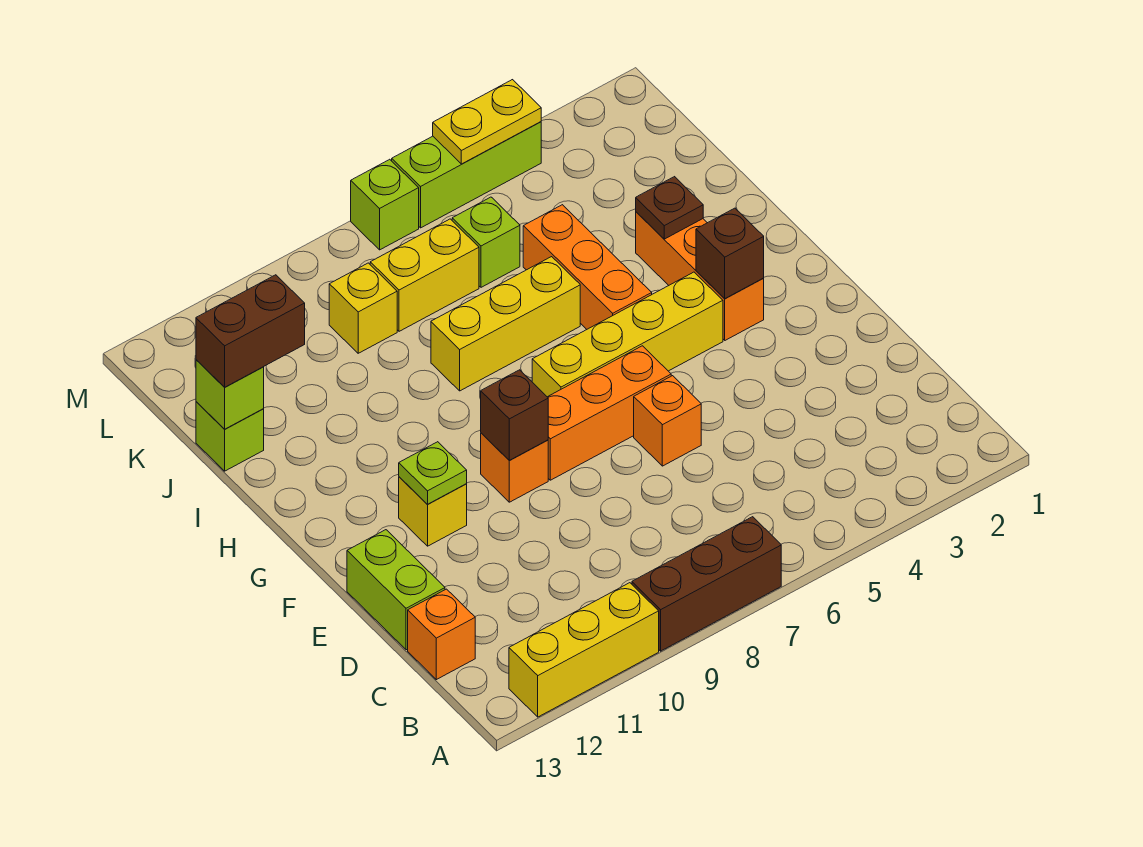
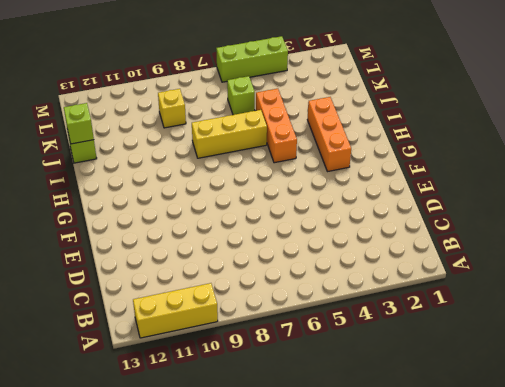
none -> brown 1x3 brick [632,517,781,651]
none -> orange 1x1 brick [408,589,475,680]
none -> lime 1x2 brick [347,530,445,650]

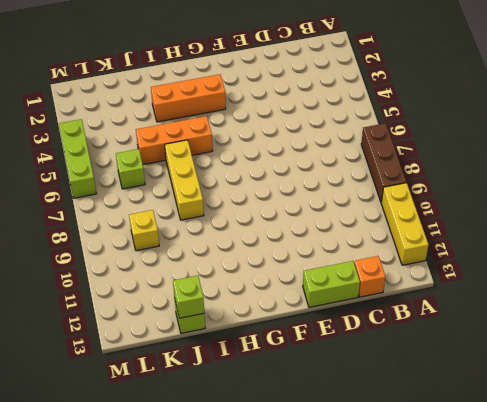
none -> orange 1x1 brick [634,376,701,466]
none -> orange 1x3 brick [548,346,671,480]
none -> orange 1x1 brick [481,433,548,502]

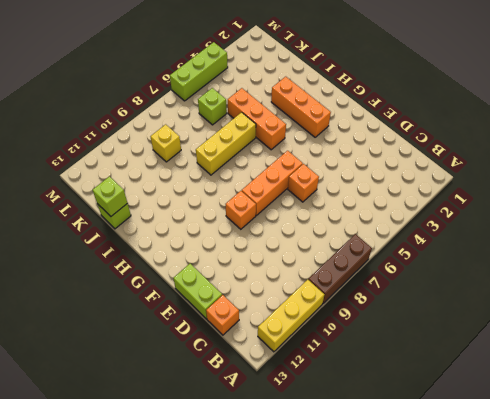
none -> yellow 1x1 brick [399,477,467,546]
none -> yellow 1x4 brick [532,272,723,397]
none -> yellow 1x2 brick [370,219,479,331]

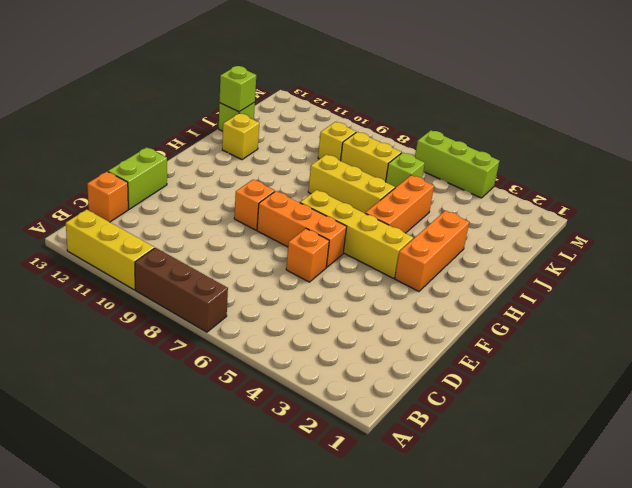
yellow 1x1 brick [222,113,259,160] -> yellow 1x1 brick moved to [399,477,467,546]
none -> lime 1x1 brick [351,159,419,250]
none -> brown 1x1 brick [481,370,548,461]
none -> lime 1x1 plate [399,442,467,504]

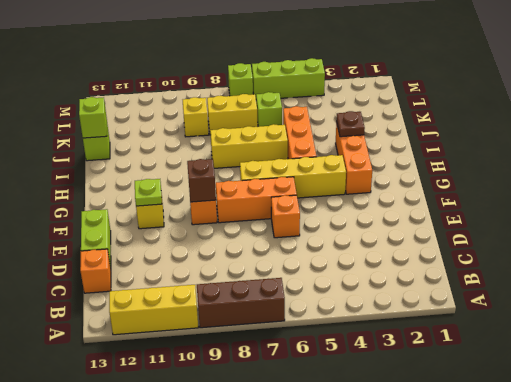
none -> brown 1x1 brick [696,208,764,299]
none -> yellow 1x2 plate [433,80,541,164]
none -> brown 1x2 brick [196,275,305,387]

